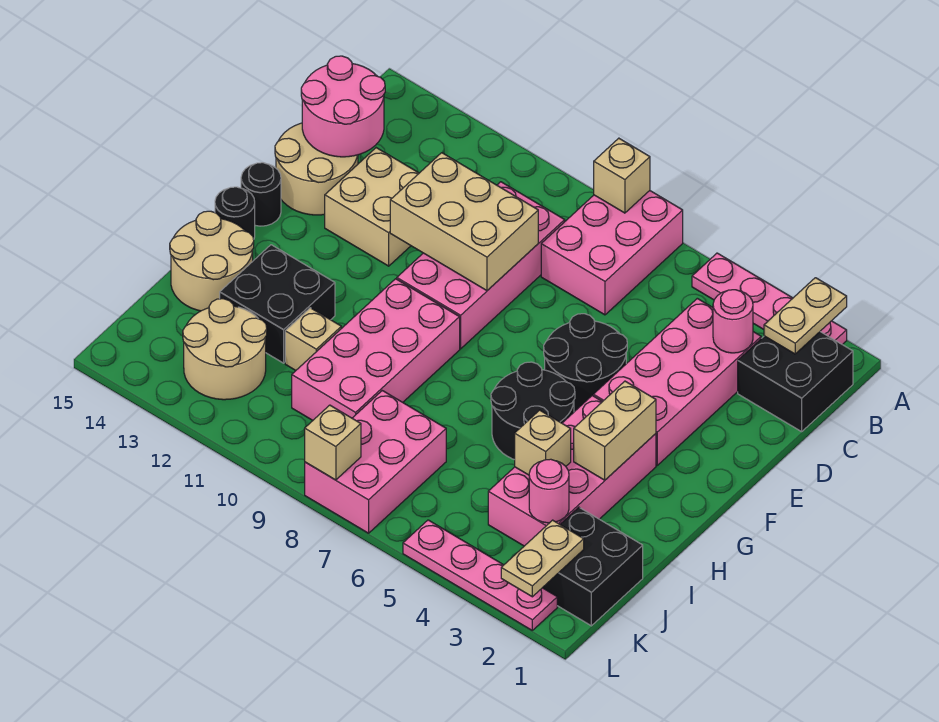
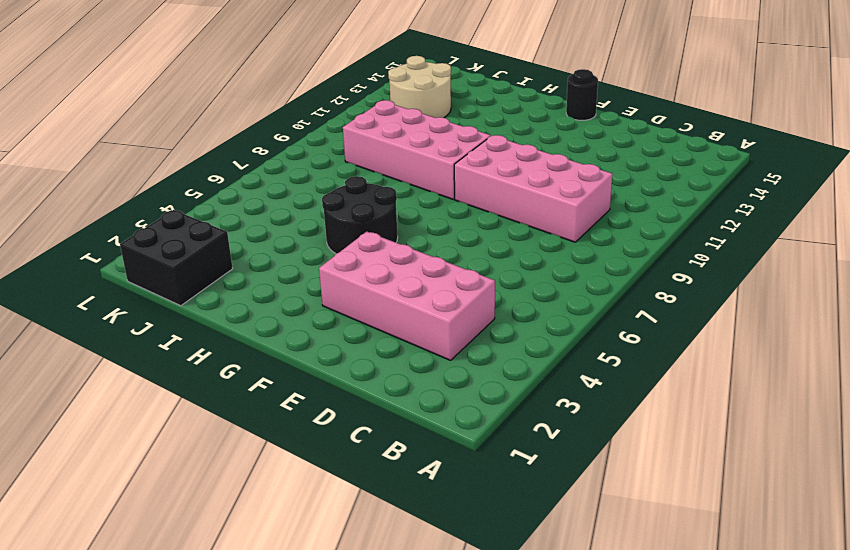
none -> pink 1x4 plate [692,253,847,345]
none -> pink 2x3 brick [541,191,683,315]
none -> black 2x2 brick [738,332,853,432]
none -> tan 2x2 brick [325,148,419,266]

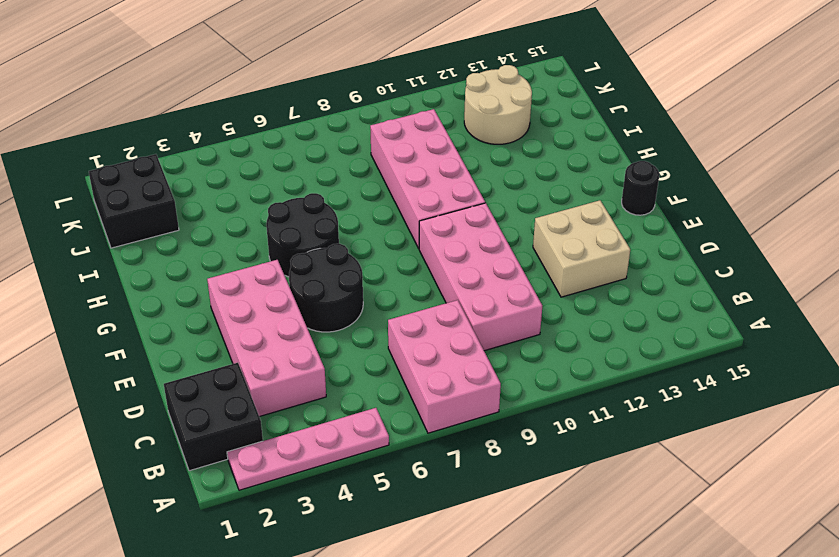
none -> tan 2x2 round brick [275,123,358,215]
none -> pink 2x4 brick [488,396,656,546]
none -> black 1x1 round brick [215,187,255,240]
none -> black 2x2 brick [220,245,335,363]

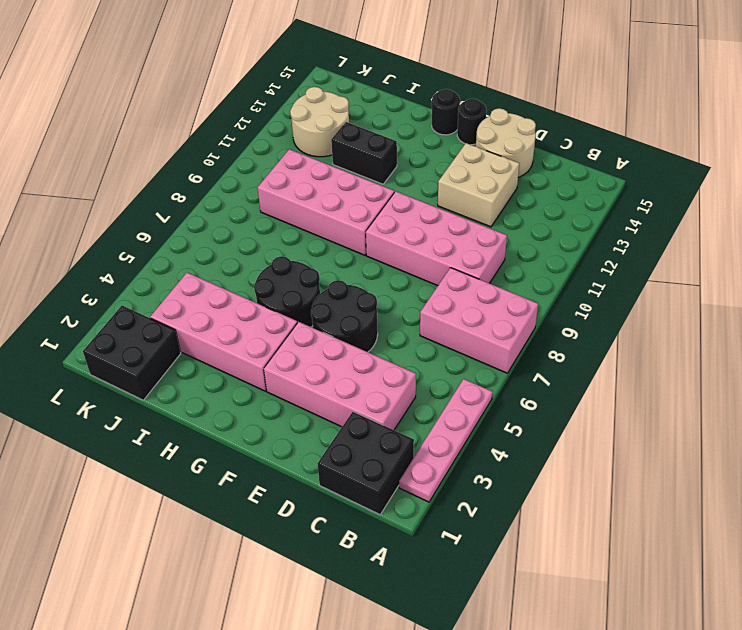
black 1x2 brick [331,122,397,184] -> black 2x2 brick [220,245,335,363]
none -> tan 2x2 round brick [170,211,254,311]
none -> tan 1x1 brick [285,308,341,370]
none -> pink 2x3 brick [305,391,446,533]
none -> pink 1x4 plate [403,520,557,630]

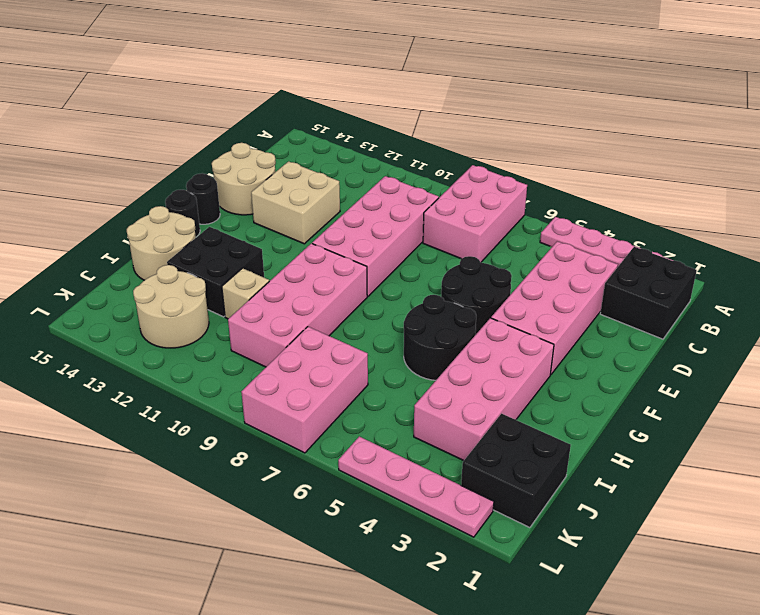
none -> tan 1x2 plate [764,278,847,354]
none -> tan 1x1 brick [594,138,650,213]
none -> pink 1x1 round brick [713,290,753,353]
none -> pink 2x2 round brick [301,56,385,157]

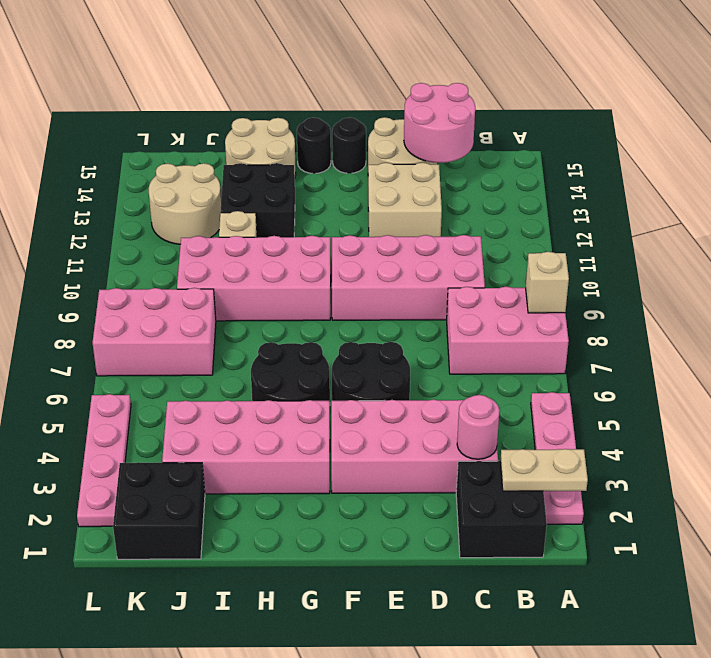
none -> tan 2x3 brick [390,153,538,291]
none -> tan 1x2 brick [574,381,656,480]
none -> tan 1x1 brick [515,410,571,475]
none -> pink 1x1 round brick [529,459,569,523]

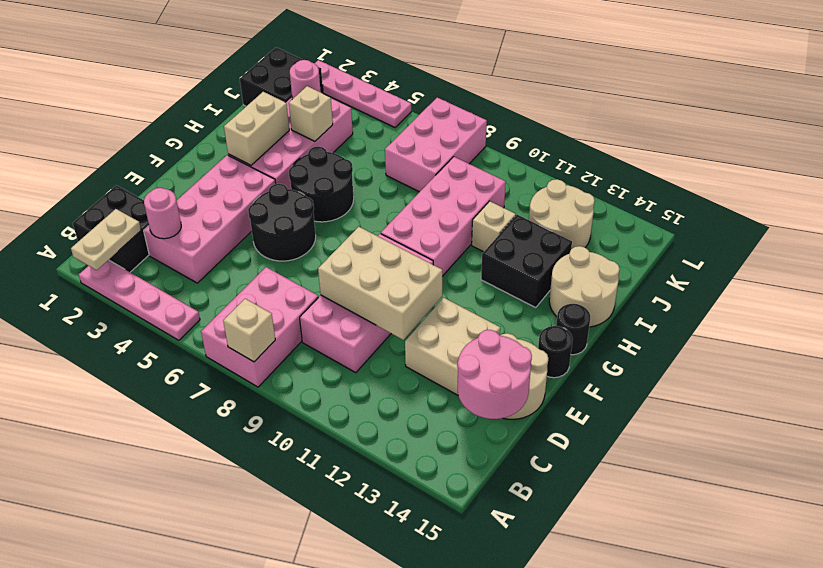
none -> tan 1x2 plate [501,520,584,597]
none -> tan 1x1 brick [305,405,361,480]

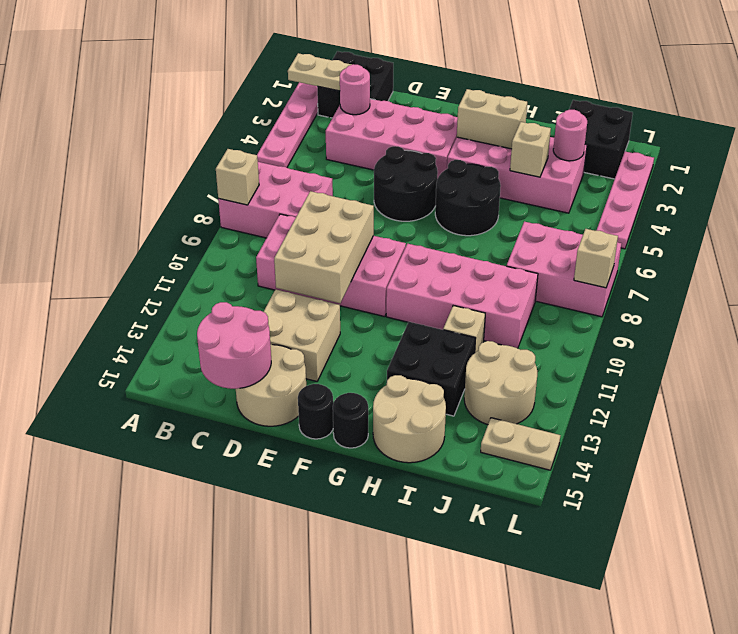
tan 1x2 plate [481,418,560,470] -> tan 1x2 plate moved to [501,520,584,597]

